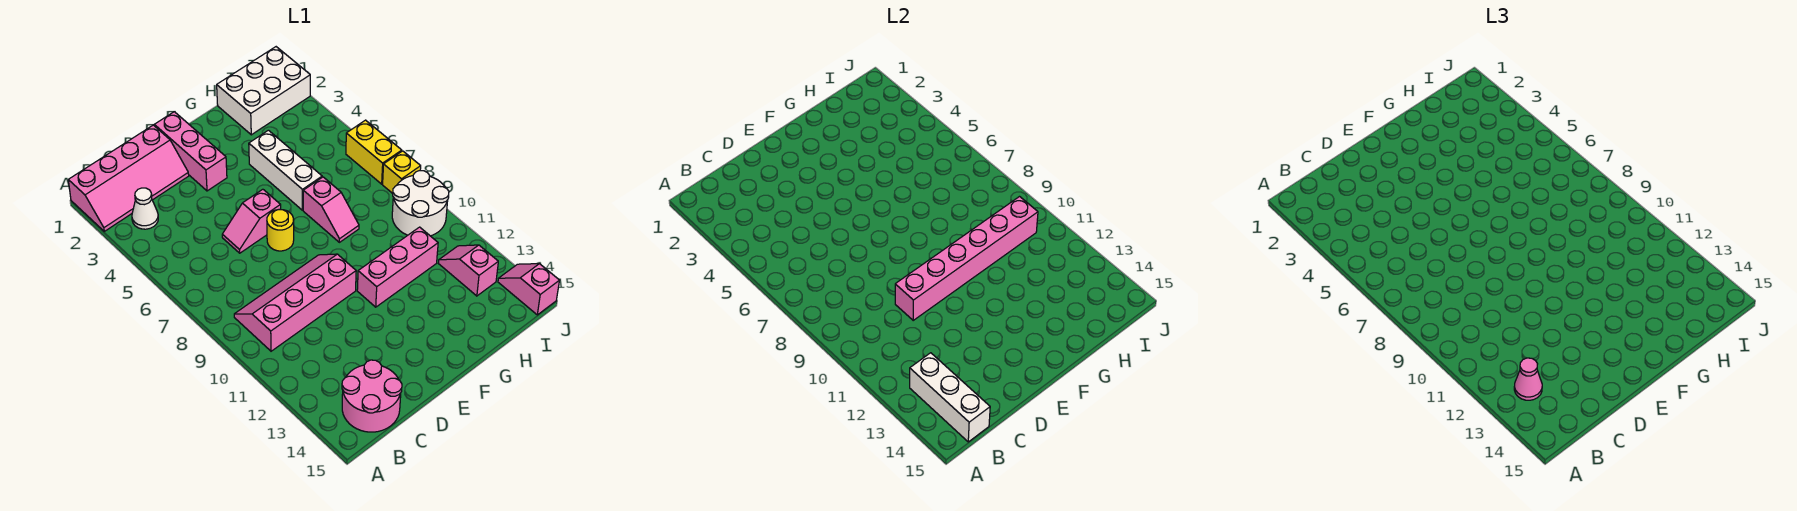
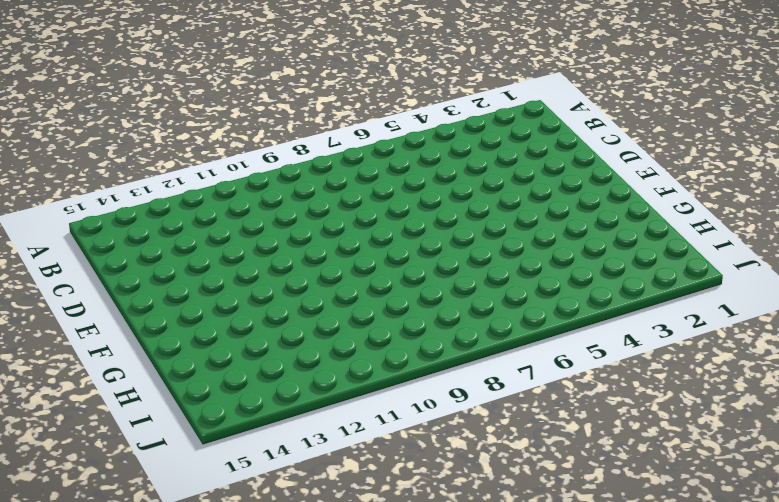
none -> pink 2x4 slope [68,125,189,231]
none -> white 1x1 cone [132,188,158,229]
none -> pink 2x4 slope [234,254,356,351]

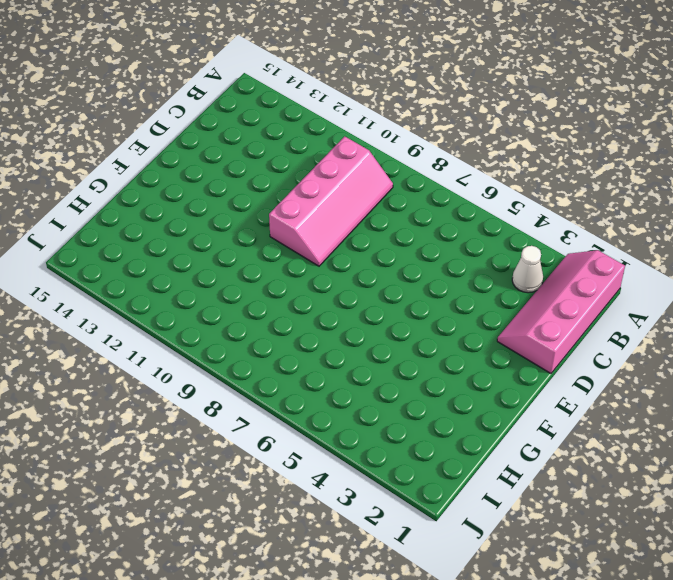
none -> pink 2x2 round brick [342,360,402,432]
none -> pink 1x2 slope [222,189,281,253]
none -> pink 1x3 brick [154,112,227,191]

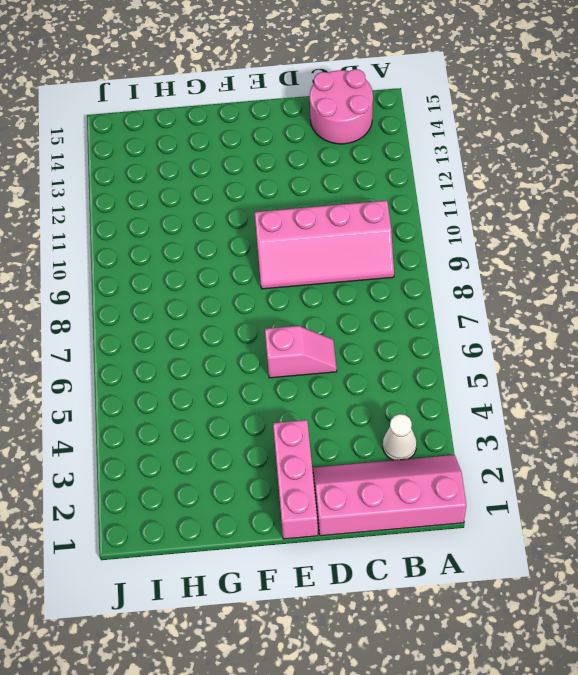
none -> yellow 1x1 round brick [267,210,294,251]
none -> pink 1x3 brick [357,227,438,307]
none -> white 1x3 brick [249,130,322,210]

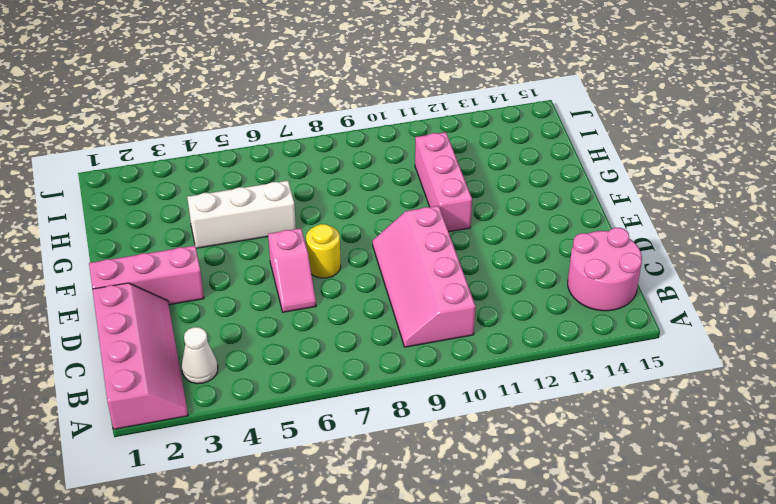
none -> pink 1x2 slope [303,177,359,242]
none -> white 2x3 brick [217,47,310,135]
none -> white 2x2 round brick [392,171,449,236]

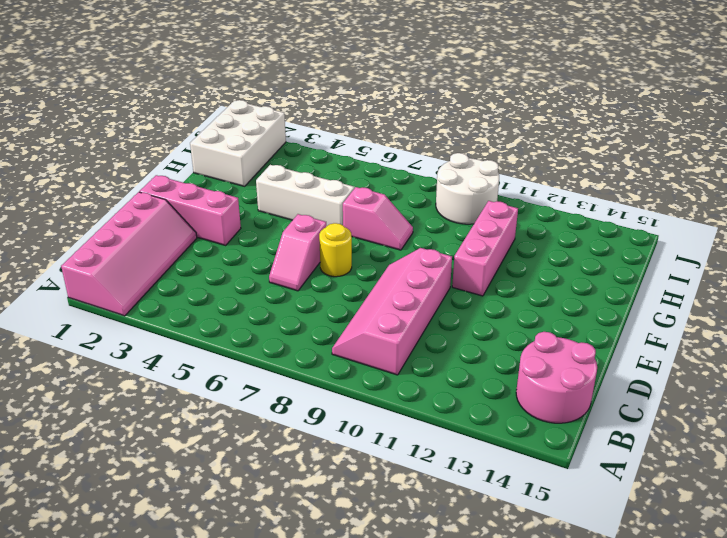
none -> white 1x1 cone [132,188,158,229]
none -> pink 1x2 slope [438,245,498,296]
none -> yellow 1x2 brick [346,120,402,184]

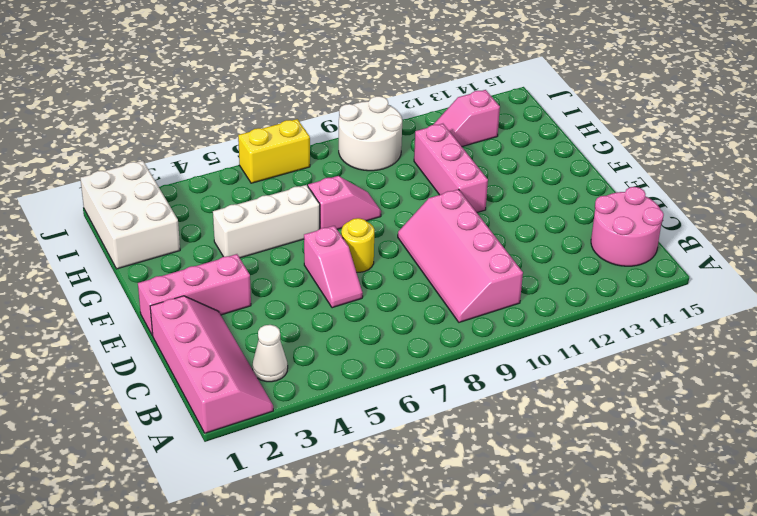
none -> yellow 1x1 brick [383,151,421,193]
none -> pink 1x2 slope [498,264,559,315]
none -> white 1x3 brick [910,353,990,442]

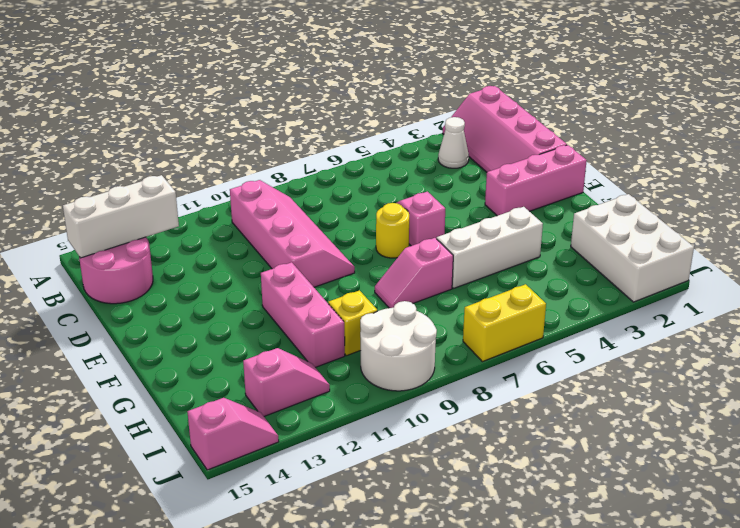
yellow 1x1 brick [328,290,377,356] -> yellow 1x1 brick moved to [383,151,421,193]
none -> pink 1x6 brick [895,197,1038,320]
none -> pink 1x1 cone [1514,358,1542,400]

